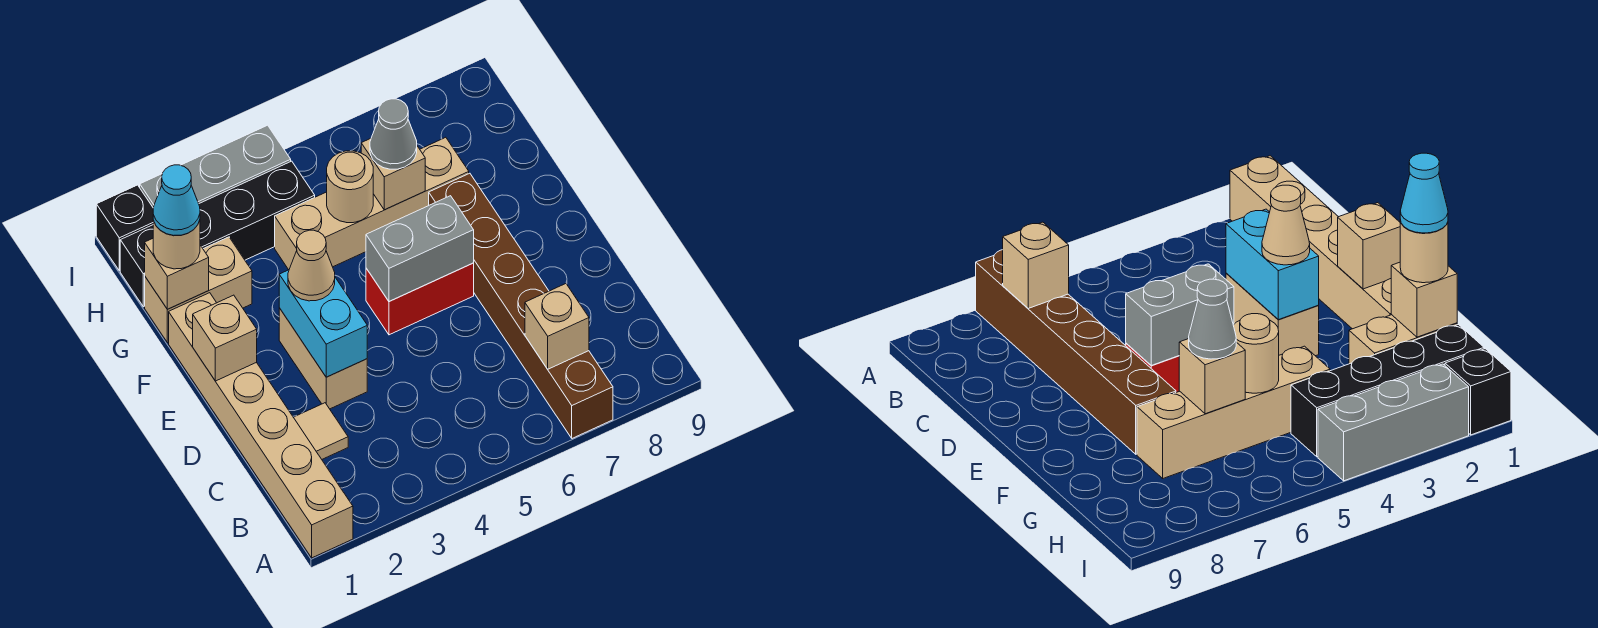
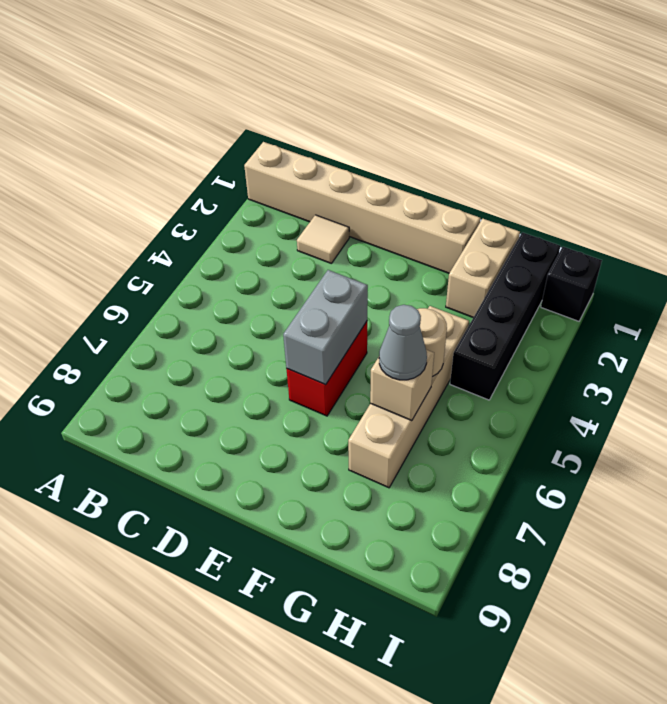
none -> brown 1x6 brick [429,173,613,438]
none -> tan 1x2 brick [279,308,367,409]
none -> grey 1x3 brick [140,125,291,207]

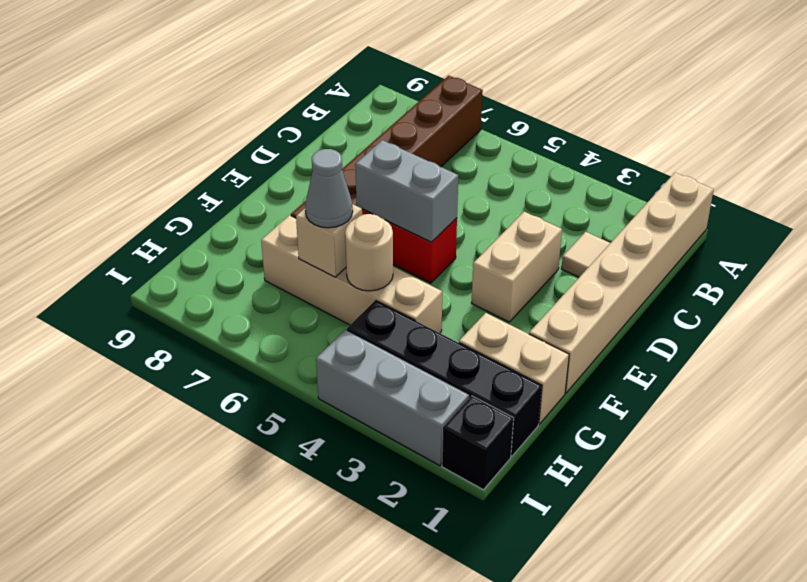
none -> tan 1x1 brick [525,284,589,369]
none -> cyan 1x2 brick [279,270,367,377]
none -> tan 1x1 brick [193,295,257,381]

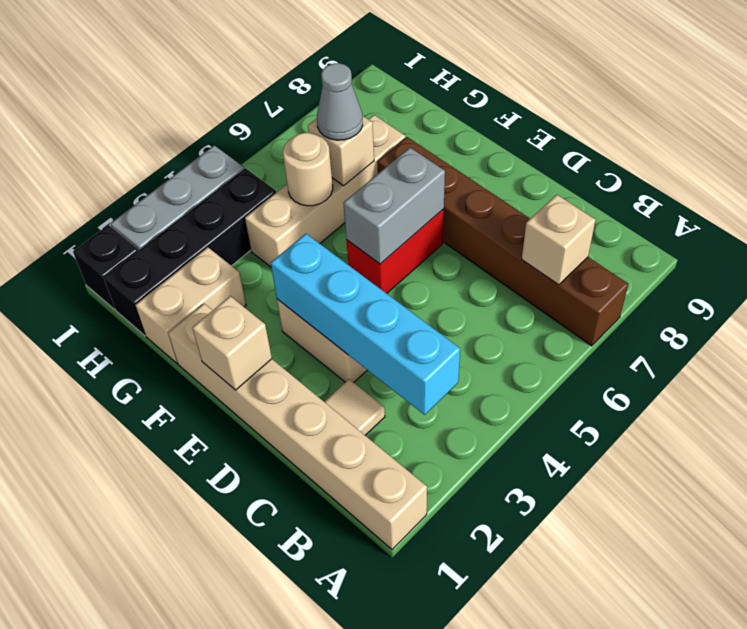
cyan 1x4 brick [271,234,460,415] -> cyan 1x2 brick [279,270,367,377]
none -> tan 1x1 brick [145,239,209,309]
none -> tan 1x1 cone [288,230,335,301]
none -> tan 1x1 round brick [153,220,200,269]

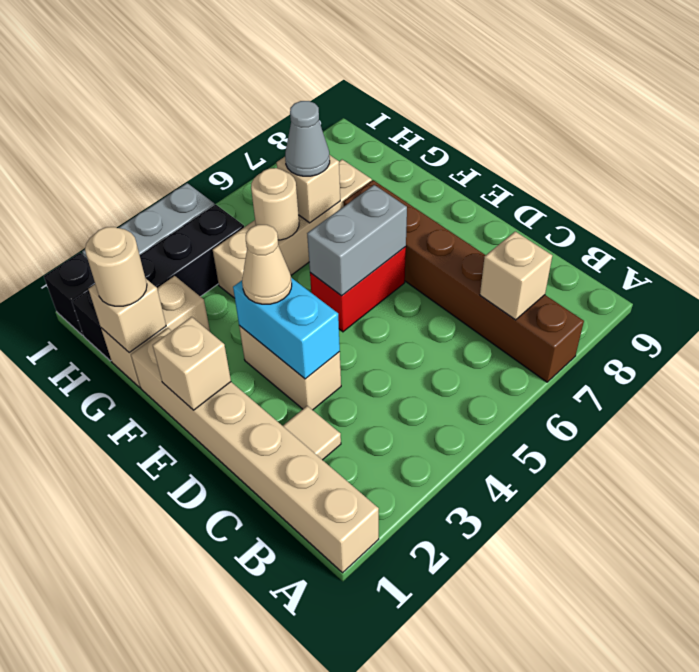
none -> cyan 1x1 cone [153,165,200,236]

